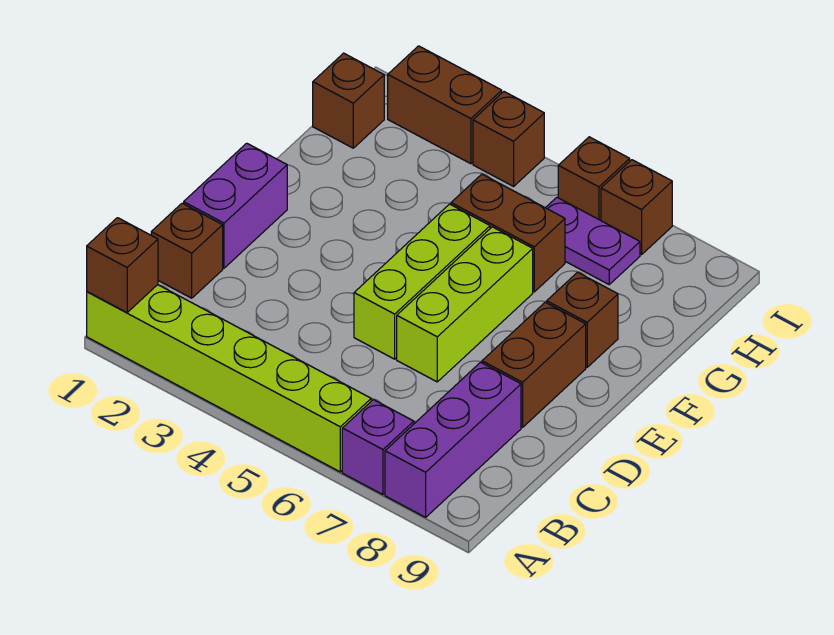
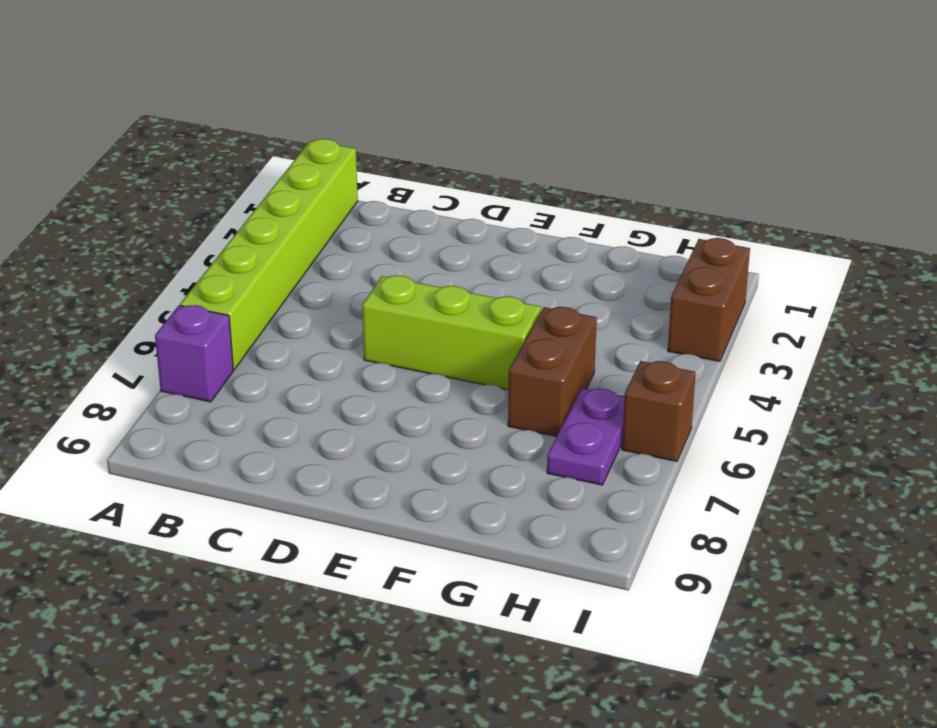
none -> purple 1x3 brick [385,362,521,517]
none -> brown 1x1 brick [151,203,223,298]
none -> purple 1x2 brick [184,143,287,268]

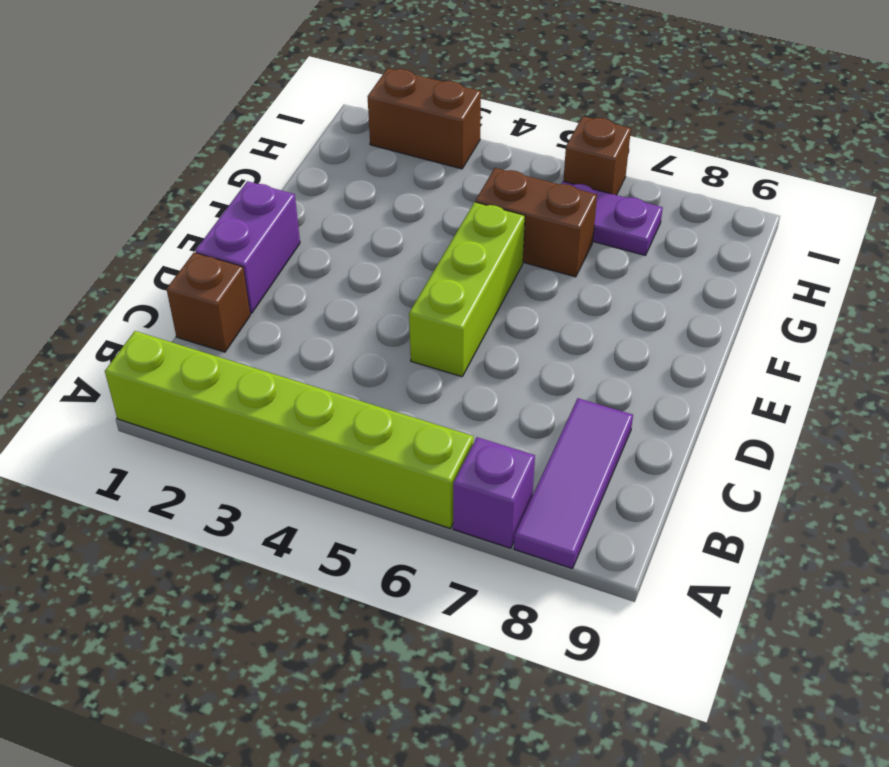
purple 1x3 tile [514,398,633,569] -> purple 1x3 brick [385,362,521,517]
none -> lime 1x3 brick [397,227,533,382]
none -> brown 1x2 brick [482,302,586,427]
none -> brown 1x1 brick [547,272,618,367]

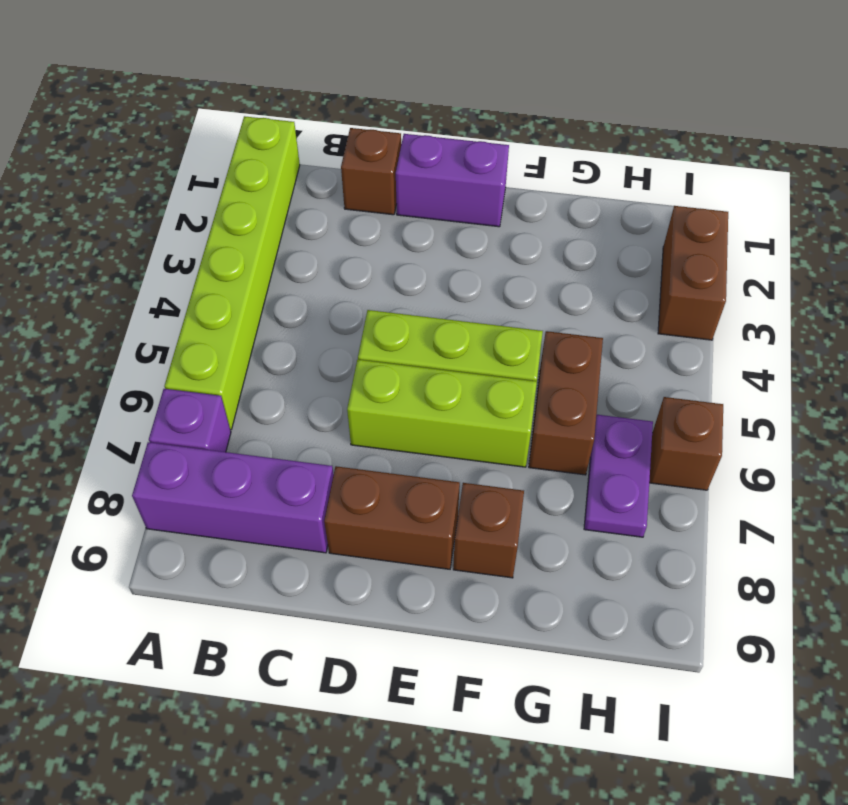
none -> brown 1x1 brick [313,53,384,148]
none -> brown 1x1 brick [473,92,544,186]
none -> brown 1x1 brick [601,160,672,255]

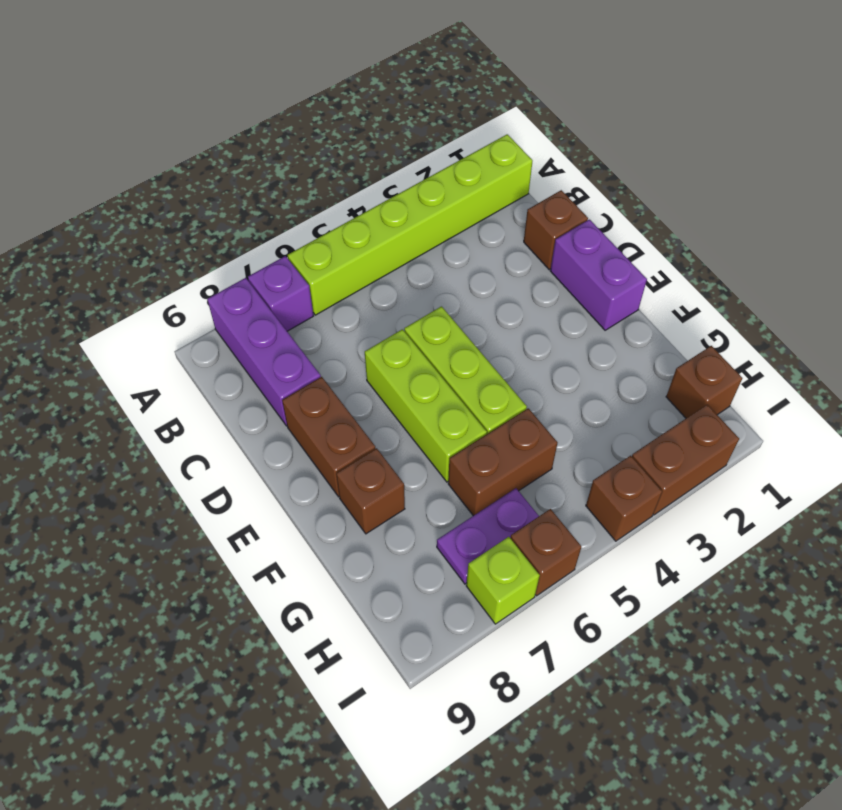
lime 1x1 brick [466,537,540,624] -> brown 1x1 brick [601,160,672,255]
none -> brown 1x1 brick [87,218,158,312]

